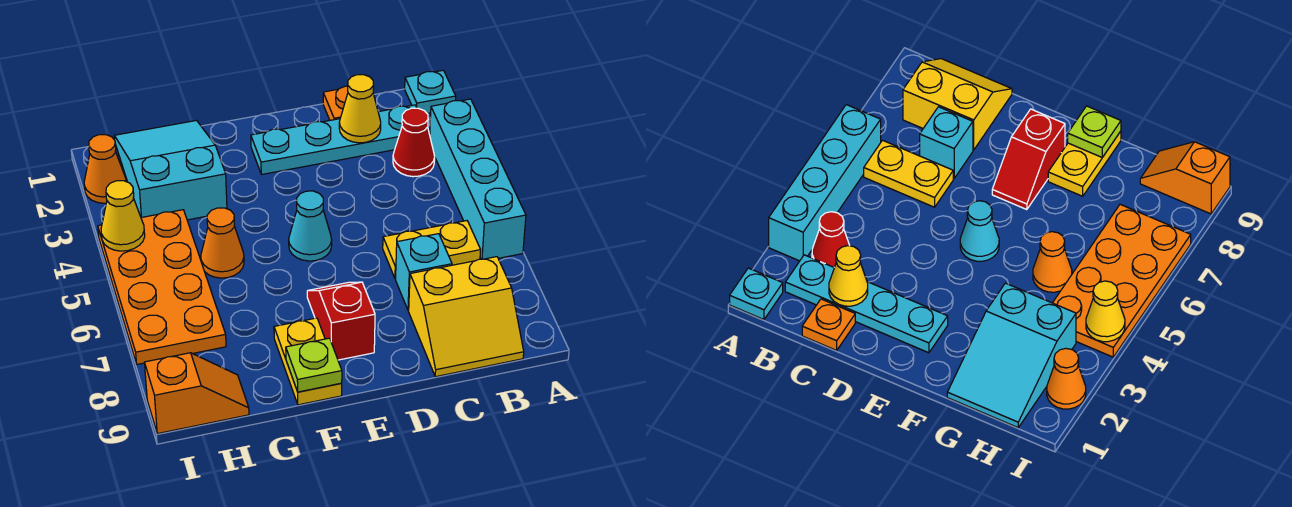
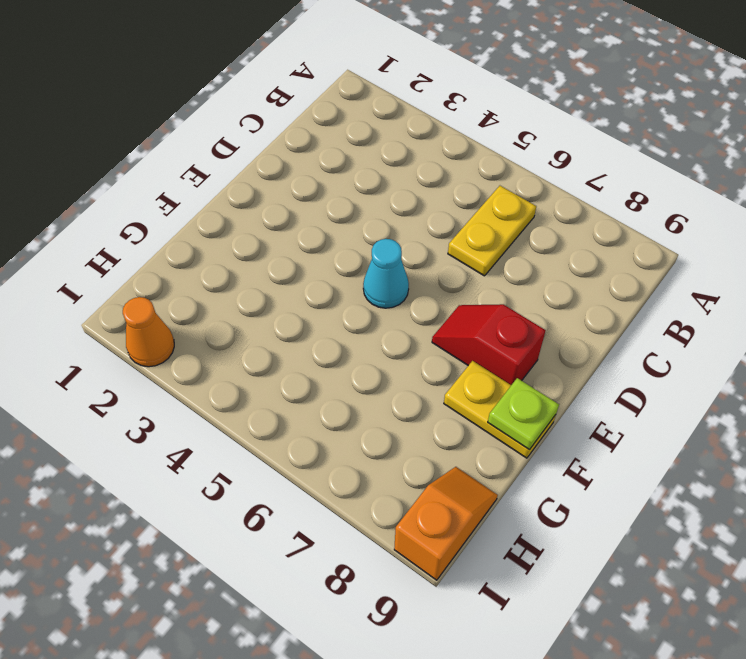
none -> cyan 1x1 plate [405,70,456,114]
none -> cyan 1x4 brick [430,99,526,259]
none -> cyan 1x4 plate [251,105,417,175]

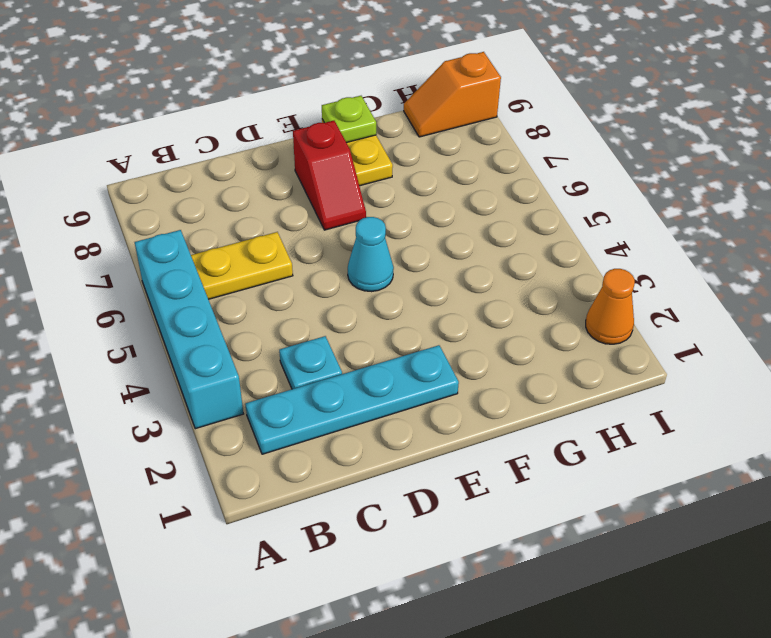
cyan 1x1 plate [279,336,342,389] -> cyan 1x1 plate moved to [405,70,456,114]
none -> red 1x1 cone [393,108,435,177]
none -> yellow 2x2 slope [409,257,524,377]
none -> orange 1x1 plate [323,86,348,120]

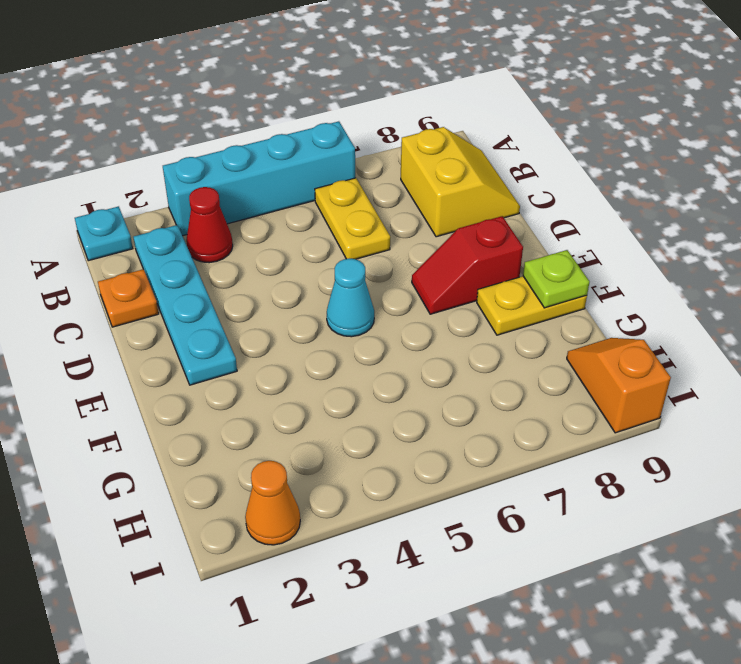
none -> cyan 1x1 brick [396,234,452,311]
none -> cyan 2x3 slope [114,121,227,220]
none -> orange 1x1 cone [201,208,244,278]

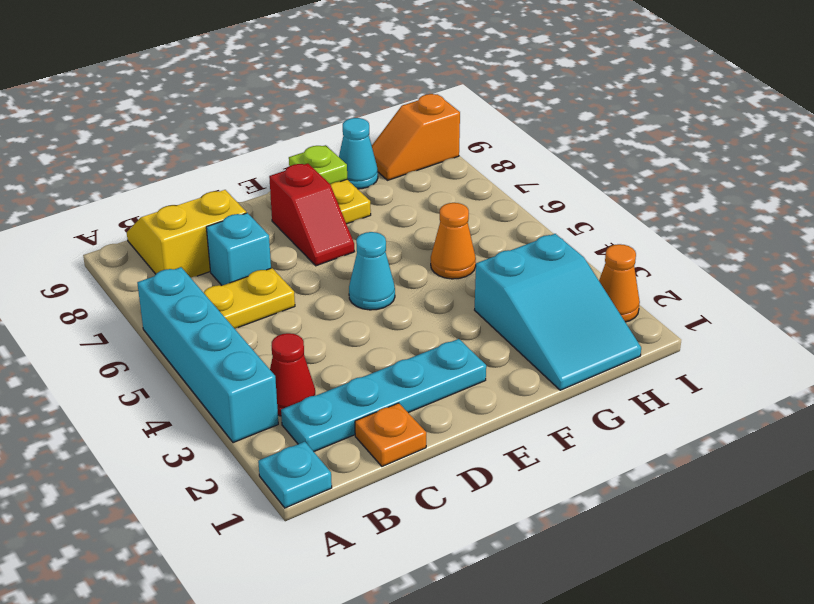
cyan 1x1 cone [339,118,378,189] -> none
none -> orange 2x4 plate [98,210,226,364]
none -> yellow 1x1 cone [339,75,381,143]
none -> yellow 1x1 cone [101,181,145,251]

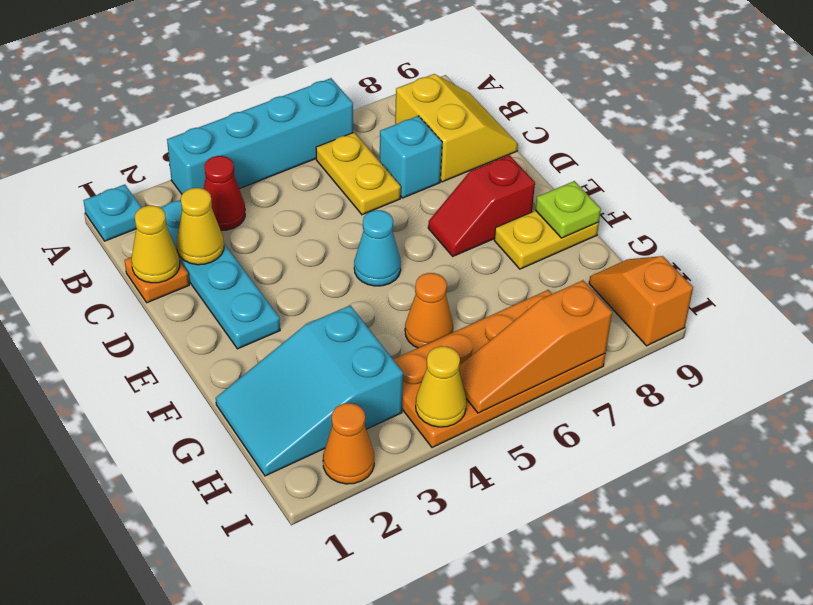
yellow 1x1 cone [132,206,180,283] -> none
orange 1x3 slope [459,280,612,413] -> none

